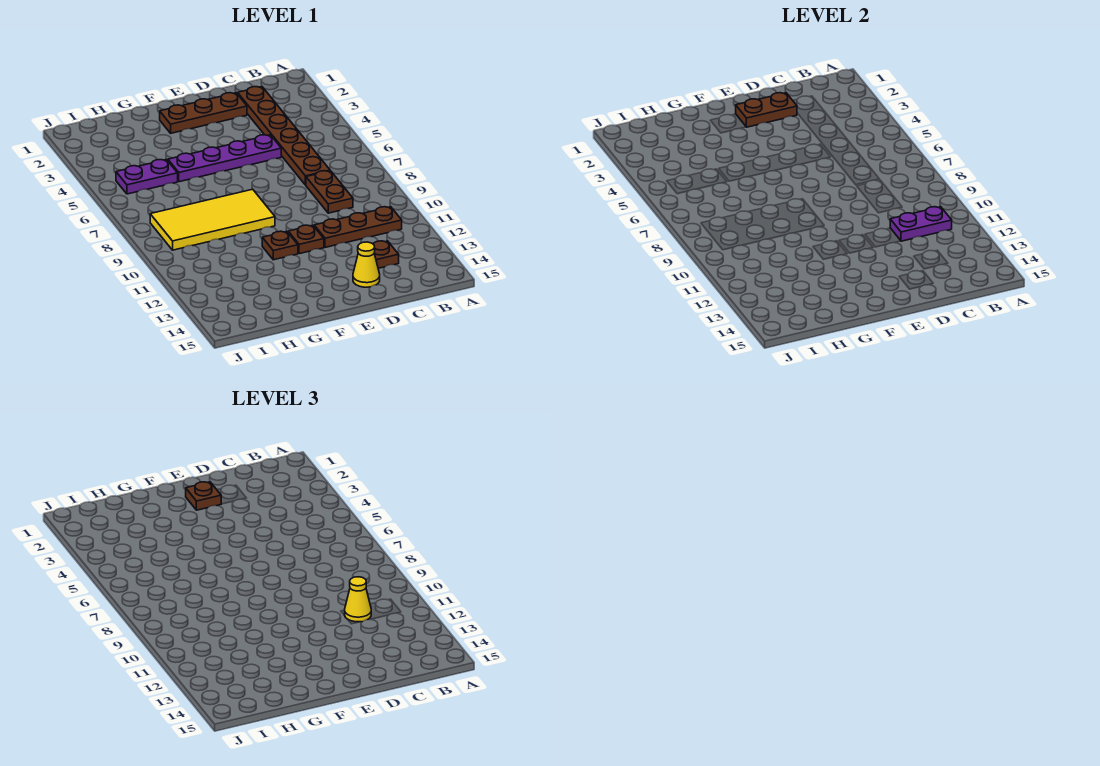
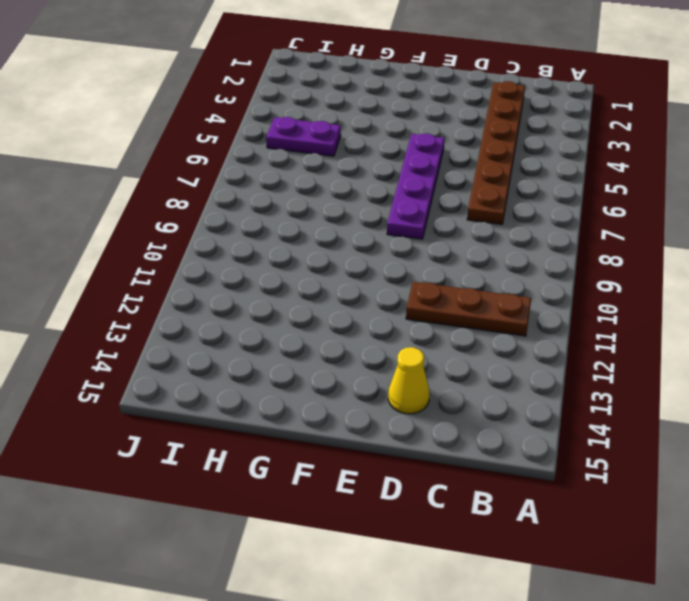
purple 1x4 plate [387,133,444,239] -> purple 1x4 plate turned to [168,135,281,182]
none -> brown 1x2 plate [306,171,353,213]
none -> brown 1x1 plate [373,241,399,268]
none -> brown 1x3 plate [160,93,247,133]

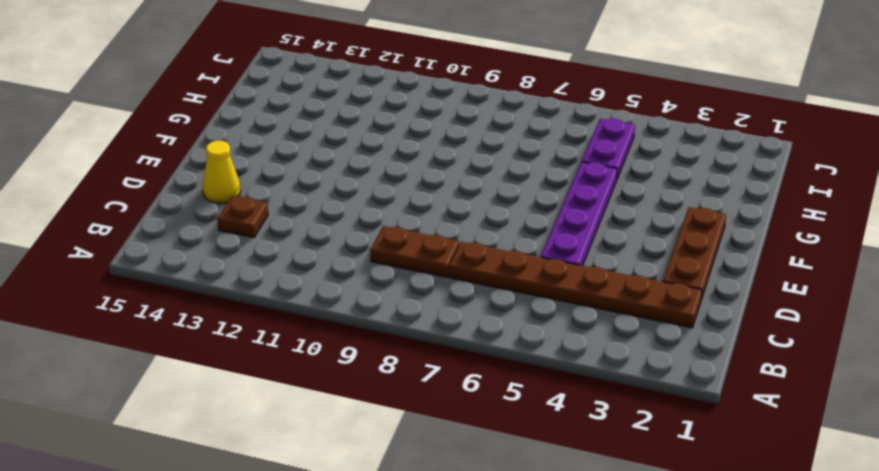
none -> brown 1x3 plate [314,207,402,247]
none -> brown 1x1 plate [288,225,324,254]
none -> yellow 2x4 tile [150,189,275,250]

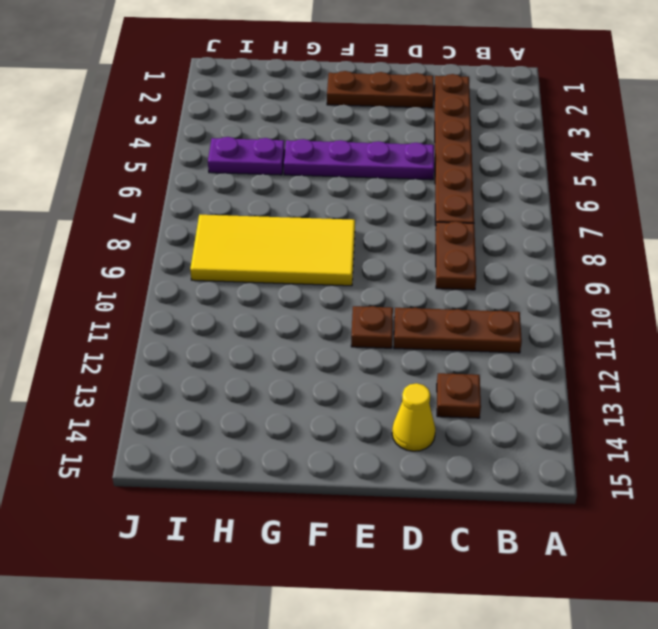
none -> brown 1x1 plate [262,231,298,260]
none -> purple 1x2 plate [890,207,952,241]
none -> brown 1x2 plate [736,93,797,127]

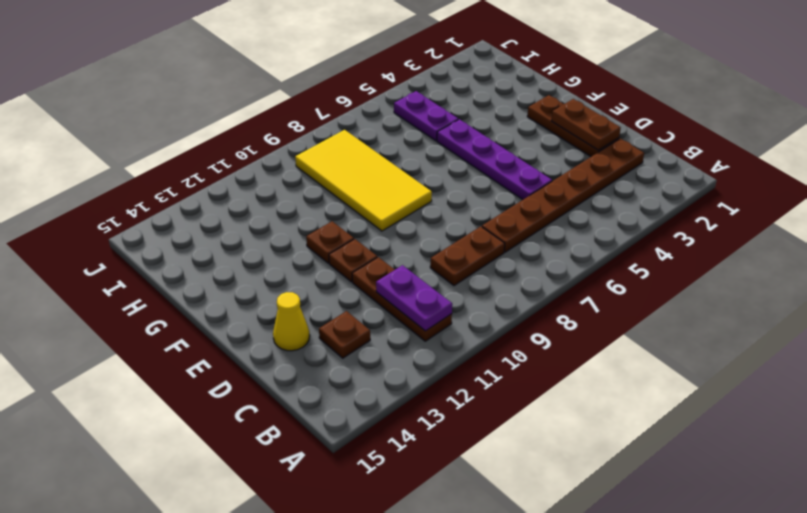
none -> yellow 1x1 cone [345,577,371,622]
none -> brown 1x1 plate [186,482,221,510]

